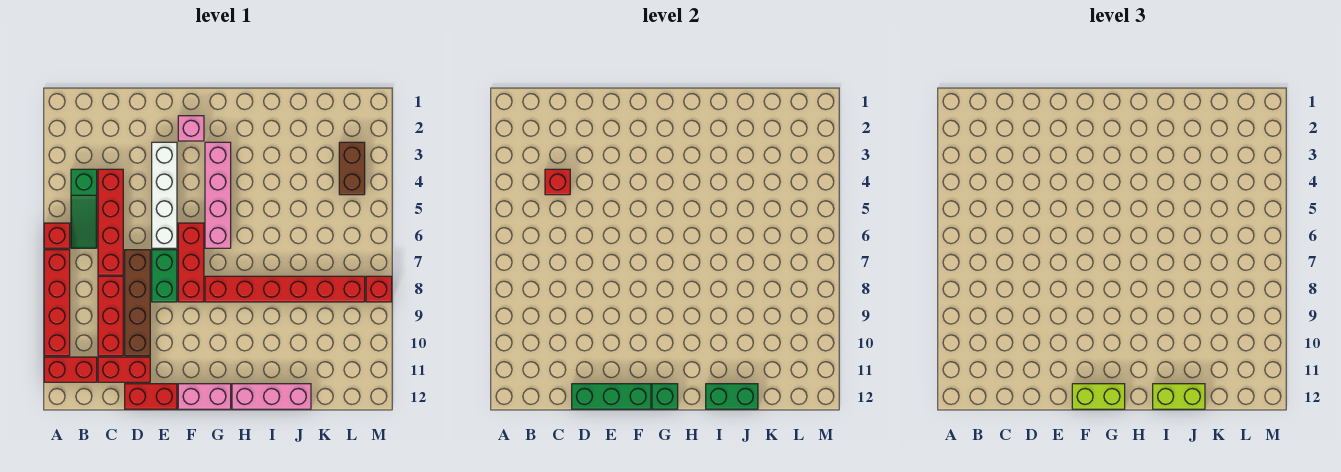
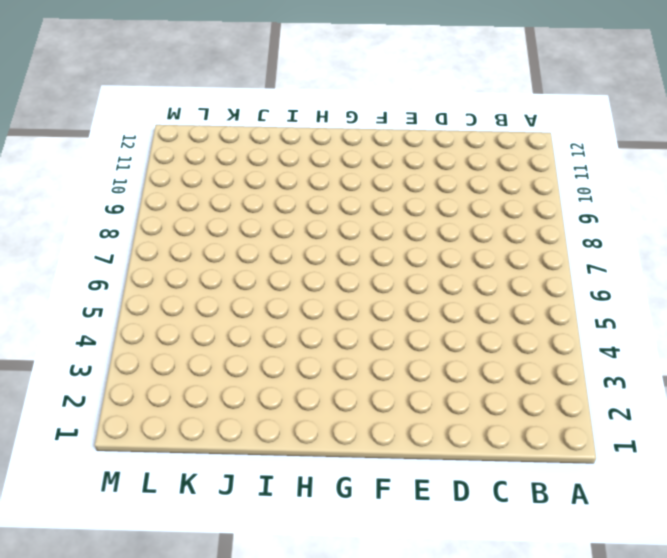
none -> red 1x1 brick [44,223,70,248]
none -> red 1x4 brick [44,250,70,356]
none -> red 1x2 brick [44,357,97,382]

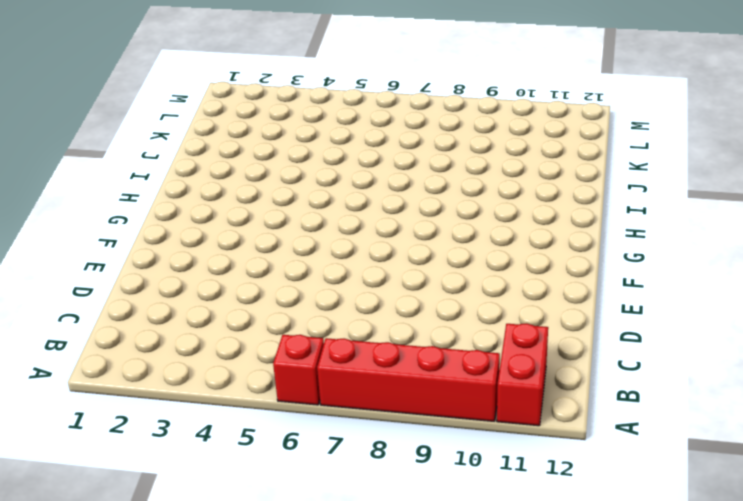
none -> green 1x3 slope [71,169,97,248]
none -> red 1x4 brick [98,169,123,275]
none -> red 1x3 brick [98,276,123,356]

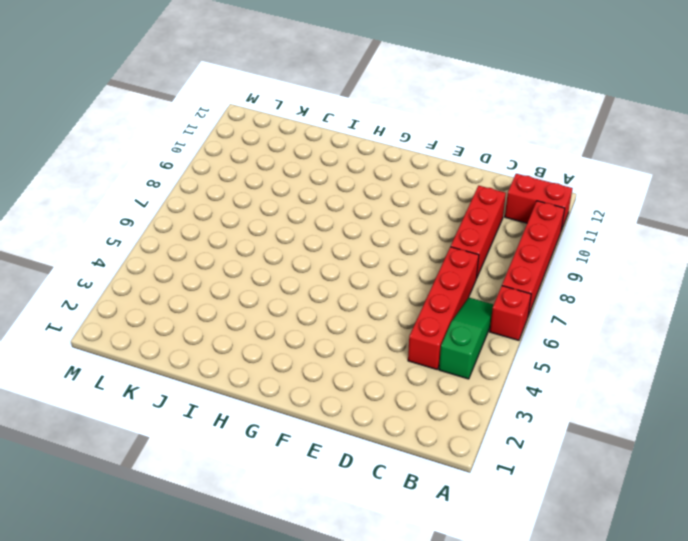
none -> red 1x2 brick [98,357,150,382]
none -> brown 1x4 brick [125,250,150,356]
none -> red 1x2 brick [125,384,177,409]

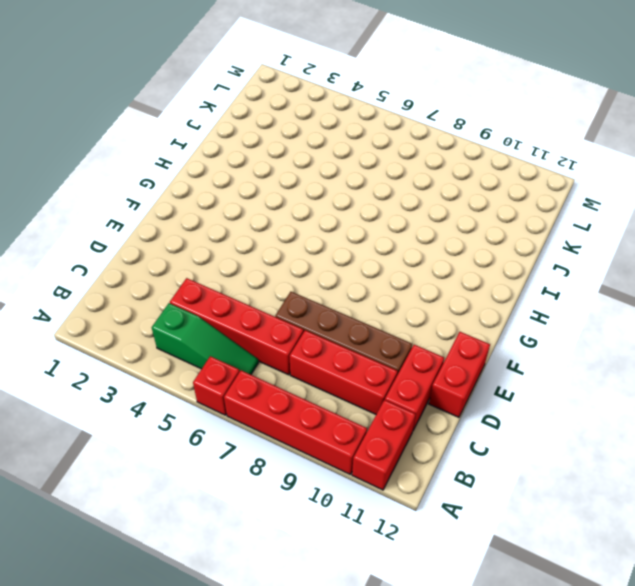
none -> white 1x4 brick [152,142,177,248]
none -> green 1x2 brick [152,250,177,302]
none -> pink 1x1 brick [178,116,204,141]

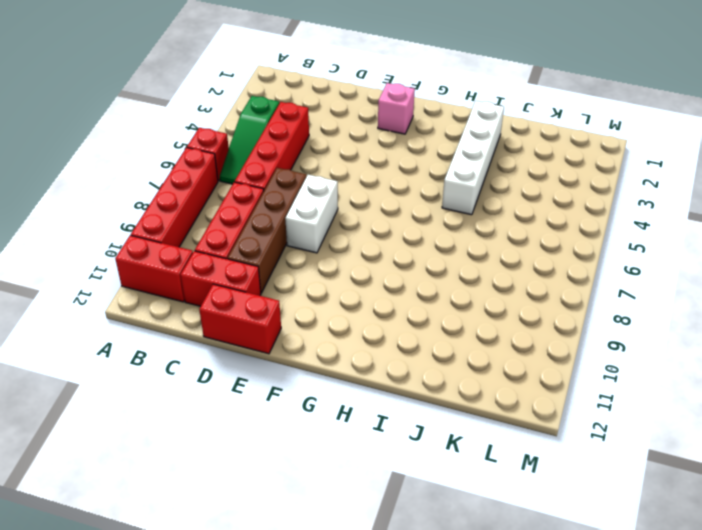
white 1x2 brick [285,175,338,253] -> green 1x2 brick [152,250,177,302]
white 1x4 brick [442,101,504,215] -> white 1x4 brick moved to [152,142,177,248]
none -> red 1x3 brick [178,223,204,302]
none -> pink 1x2 brick [178,384,231,409]
none -> pink 1x4 brick [205,142,231,248]

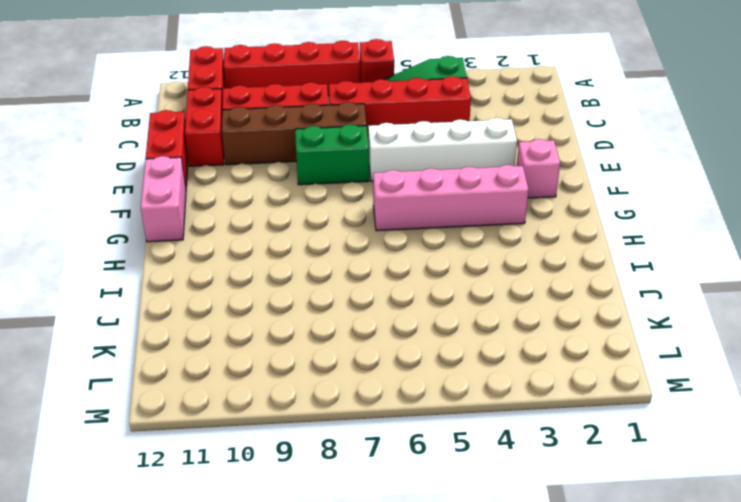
none -> red 1x3 brick [178,223,204,302]
none -> red 1x6 brick [205,276,365,302]
none -> pink 1x3 brick [232,384,311,409]

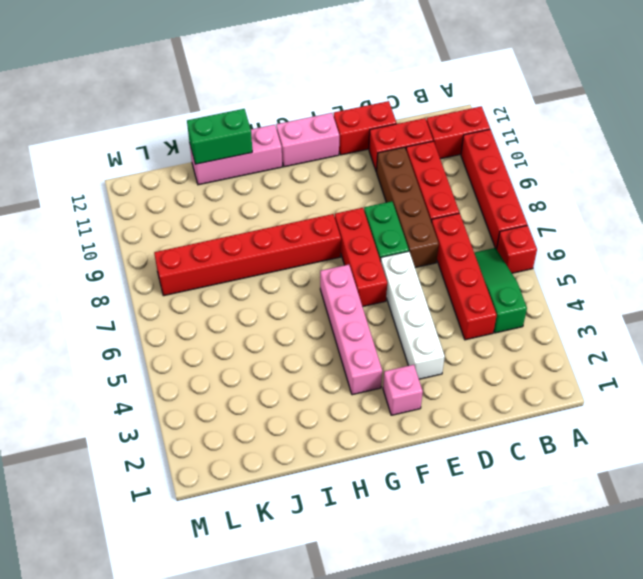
none -> brown 1x2 brick [339,142,365,195]
none -> red 1x1 brick [366,276,392,302]
none -> red 1x1 brick [545,169,570,195]

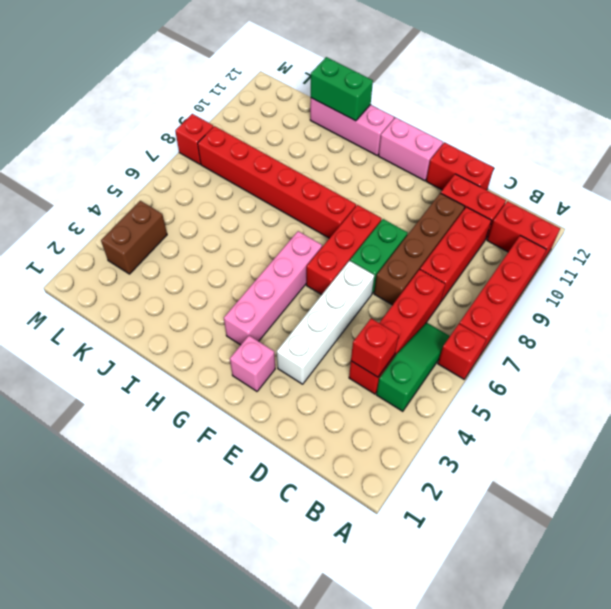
none -> green 1x3 brick [572,384,651,409]
none -> green 1x1 brick [652,384,678,409]
none -> lime 1x2 brick [1072,384,1125,409]

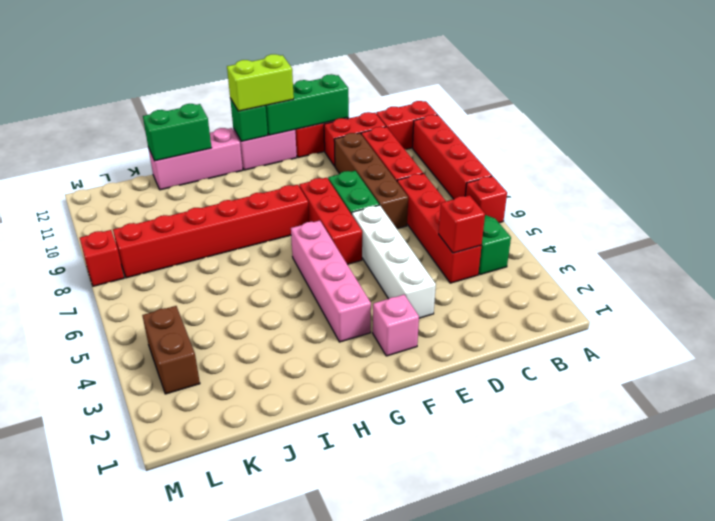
none -> lime 1x2 brick [1153,384,1205,409]

